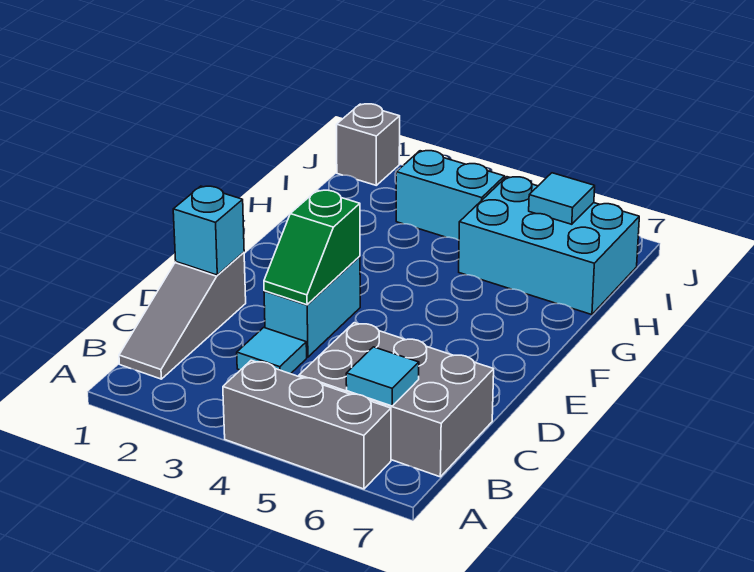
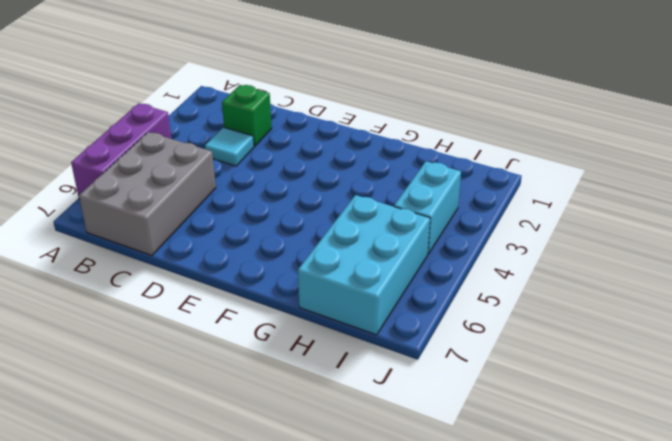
purple 1x3 brick [71,103,171,197] -> grey 1x3 brick [223,360,391,489]
green 1x1 brick [222,85,272,146] -> none
none -> grey 1x3 slope [119,252,246,379]
none -> cyan 1x2 brick [264,256,360,357]
none -> grey 1x1 brick [336,104,400,185]

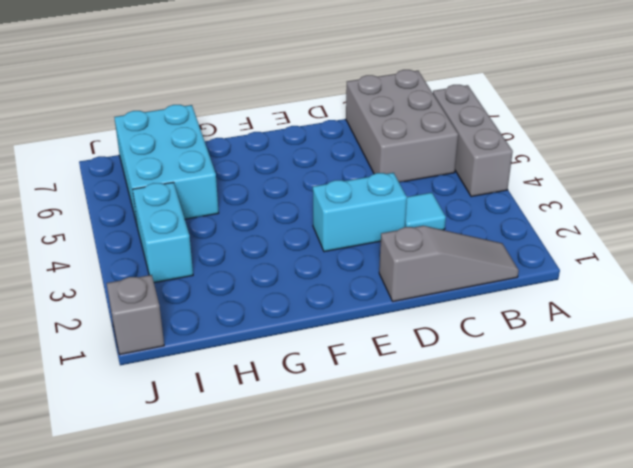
none -> cyan 1x1 tile [346,347,419,406]
none -> cyan 1x1 brick [173,186,244,275]
none -> green 1x2 slope [264,190,360,305]

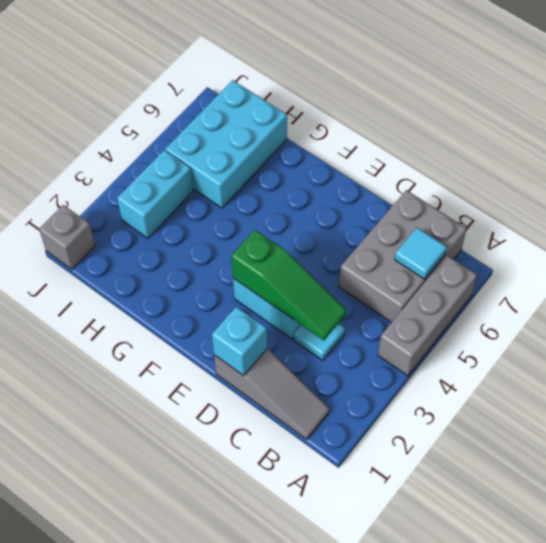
green 1x3 slope [231,230,347,340] -> green 1x2 slope [264,190,360,305]
none -> cyan 1x1 tile [529,173,595,224]

